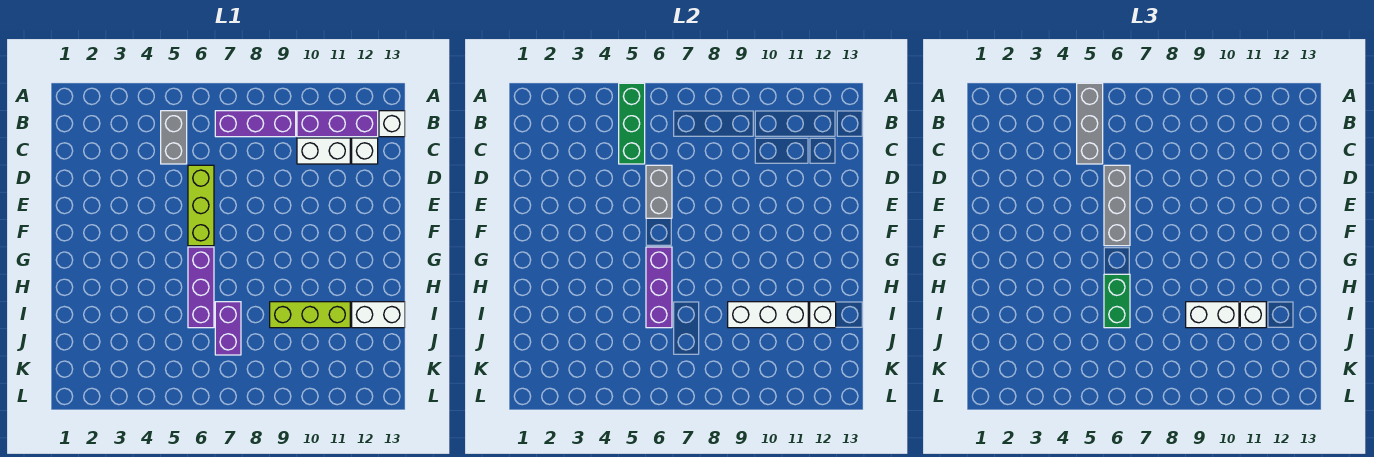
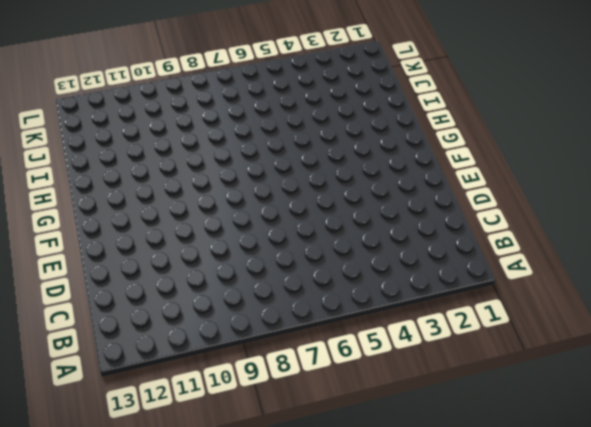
none -> grey 1x2 brick [161,111,187,164]
none -> purple 1x3 brick [215,111,296,137]
none -> purple 1x3 brick [297,111,378,137]

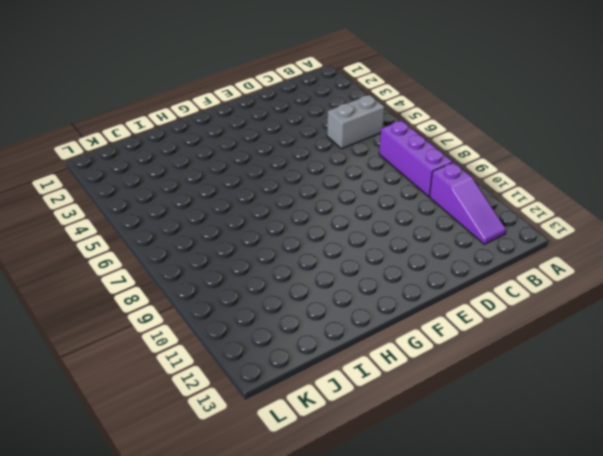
purple 1x3 slope [429,162,506,244] -> purple 1x3 brick [297,111,378,137]
none -> white 1x1 brick [379,111,405,137]
none -> white 1x2 brick [297,138,350,164]
none -> white 1x1 brick [352,138,378,164]

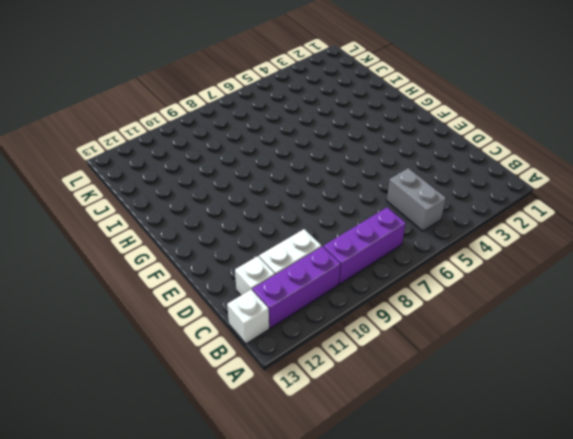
none -> lime 1x3 brick [188,165,214,246]
none -> purple 1x3 brick [188,247,214,328]
none -> purple 1x2 brick [215,302,241,355]

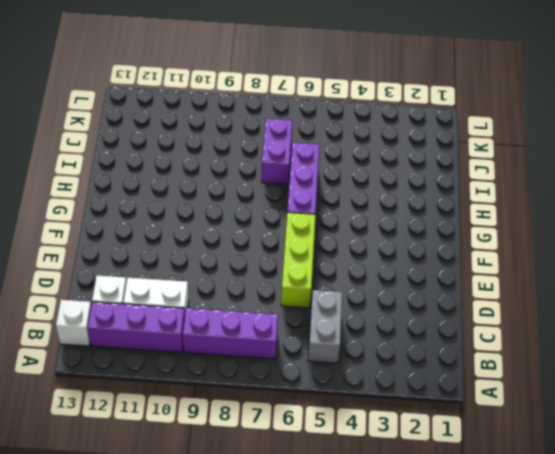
none -> lime 1x3 brick [270,302,350,328]
none -> white 1x2 brick [352,302,405,328]
none -> green 1x3 brick [619,83,645,164]

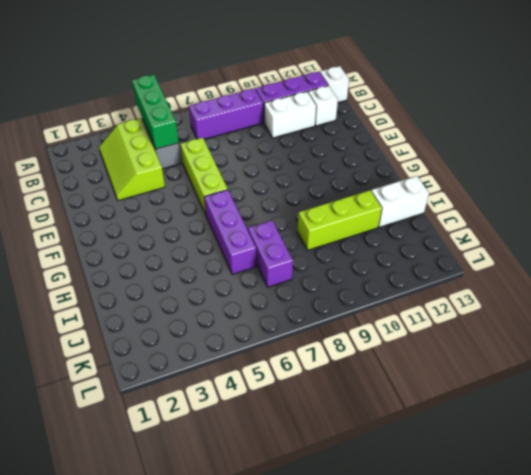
lime 2x3 slope [99,118,165,201] -> none
none -> grey 1x2 brick [646,165,672,218]
none -> purple 1x3 brick [646,247,672,328]
none -> white 1x3 brick [728,302,808,328]

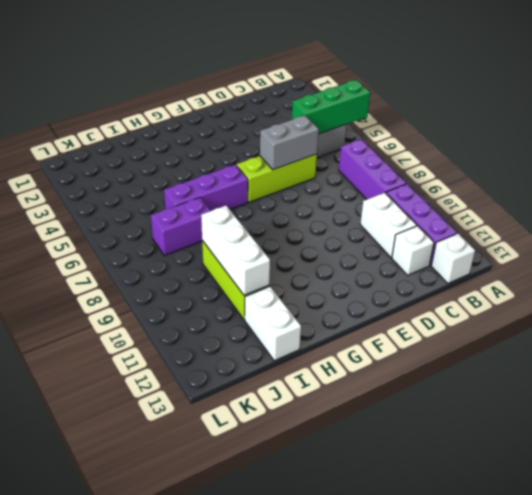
none -> purple 1x3 brick [646,247,672,328]
none -> white 1x1 brick [810,302,836,328]
none -> grey 1x3 brick [1077,83,1103,164]

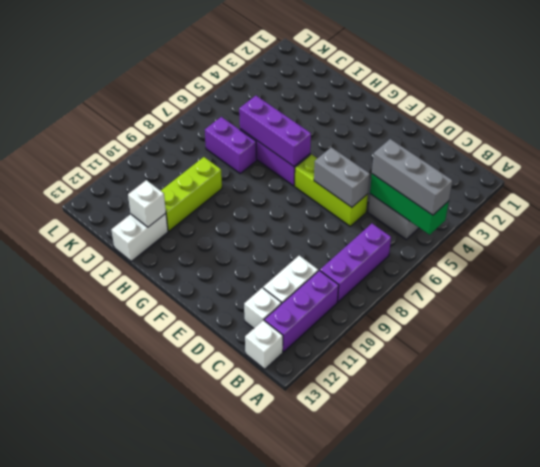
none -> white 1x3 brick [728,302,808,328]
none -> grey 1x3 brick [1104,165,1130,246]
none -> green 1x2 brick [1104,274,1130,328]

